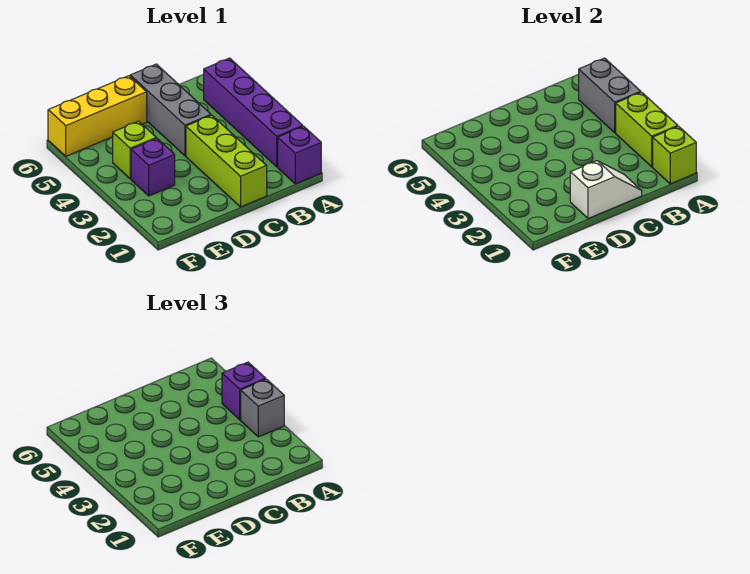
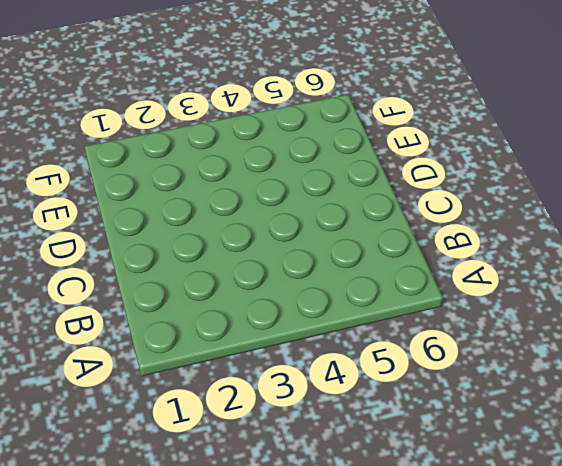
none -> purple 1x1 brick [278,126,321,184]
none -> purple 1x4 brick [203,58,303,167]
none -> lime 1x3 brick [186,115,267,207]

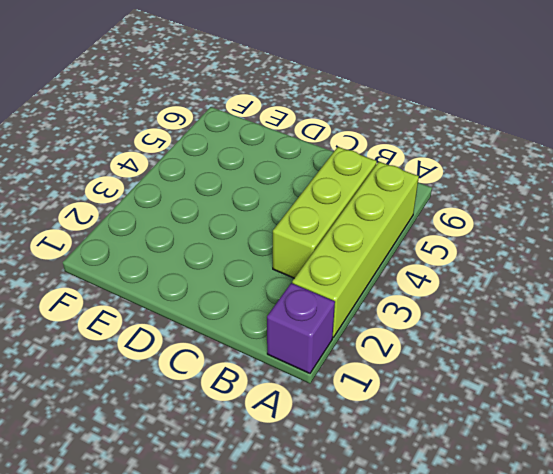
lime 1x4 brick [292,162,419,337] -> purple 1x4 brick [203,58,303,167]
lime 1x3 brick [273,147,377,278] -> lime 1x3 brick moved to [186,115,267,207]
none -> grey 1x3 brick [130,64,211,156]
none -> yellow 1x3 brick [48,76,147,156]
none -> purple 1x1 brick [131,138,175,196]

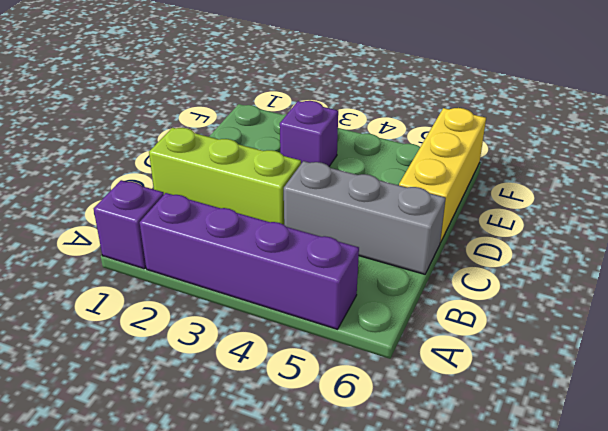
none -> lime 1x1 brick [113,121,156,179]
none -> lime 1x1 brick [653,126,696,184]
none -> lime 1x2 brick [616,92,678,167]

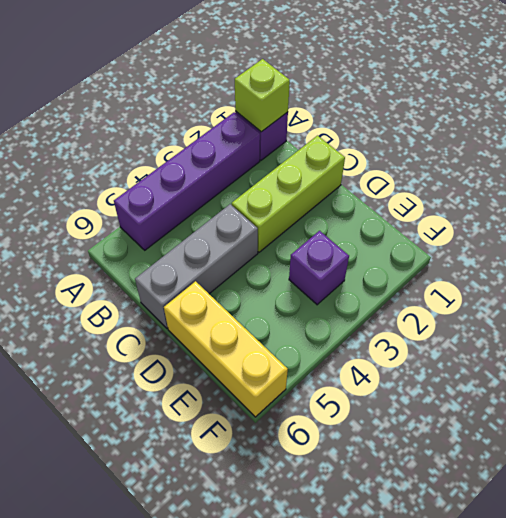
none -> lime 1x1 brick [113,121,156,179]
none -> lime 1x2 brick [616,92,678,167]
none -> grey 1x2 brick [578,58,641,133]

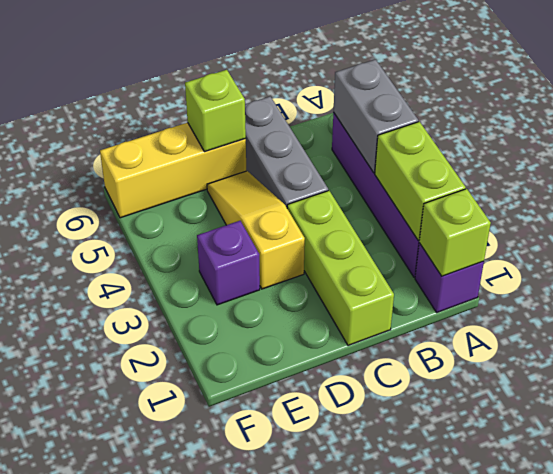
yellow 1x3 slope [207,171,305,289] -> none
lime 1x1 brick [185,70,246,152] -> lime 1x1 brick moved to [113,121,156,179]
none -> white 1x2 slope [570,161,642,219]
none -> grey 1x1 brick [241,379,284,437]
none -> purple 1x1 brick [222,362,266,420]

